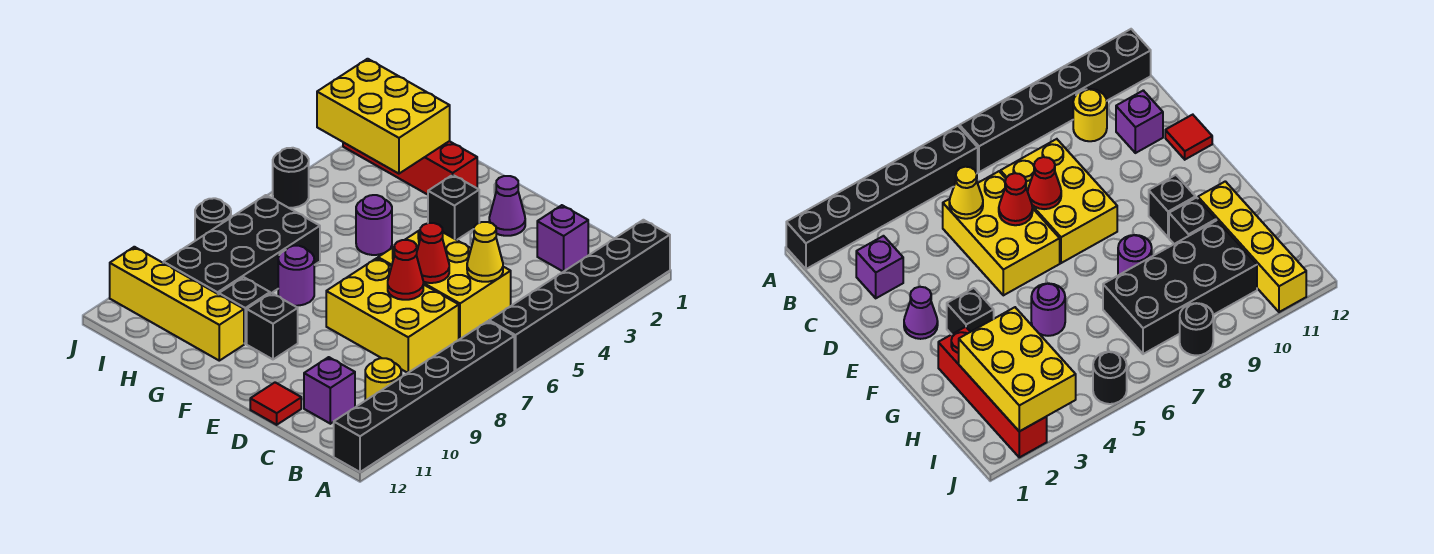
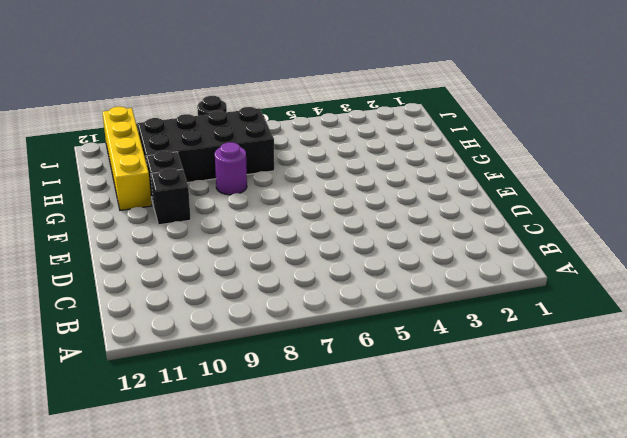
none -> black 1x6 brick [489,220,670,371]
none -> black 1x6 brick [334,321,514,472]
none -> yellow 1x1 round brick [365,358,401,401]

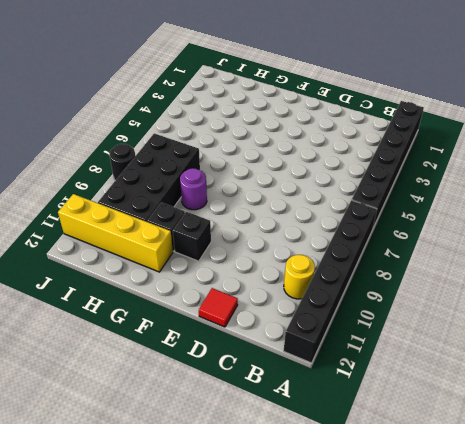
none -> purple 1x1 brick [537,205,588,272]
none -> yellow 2x3 brick [378,230,511,339]
none -> yellow 2x3 brick [326,258,459,373]

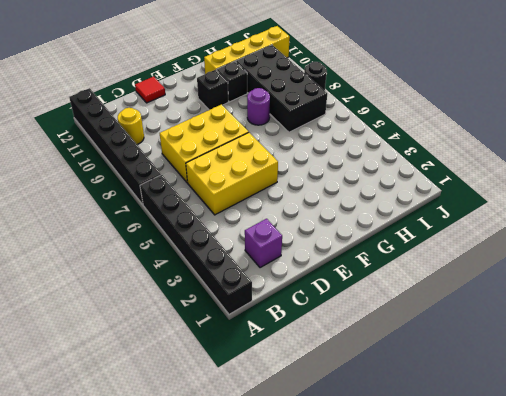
none -> purple 1x1 brick [304,357,355,424]
none -> purple 1x1 cone [489,176,525,236]
none -> black 1x1 brick [428,175,479,240]

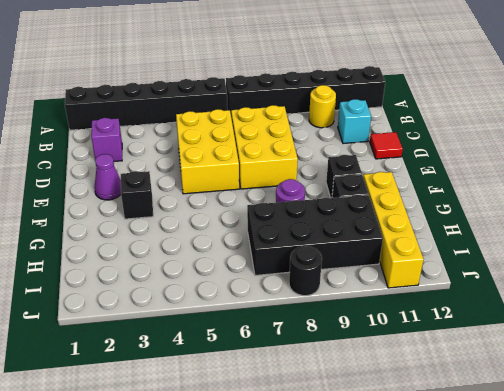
cyan 1x1 brick [338,99,371,143] -> purple 1x1 brick [304,357,355,424]
none -> red 1x4 brick [343,141,477,195]
none -> purple 1x1 round brick [356,195,392,255]
none -> black 1x1 round brick [273,148,309,208]

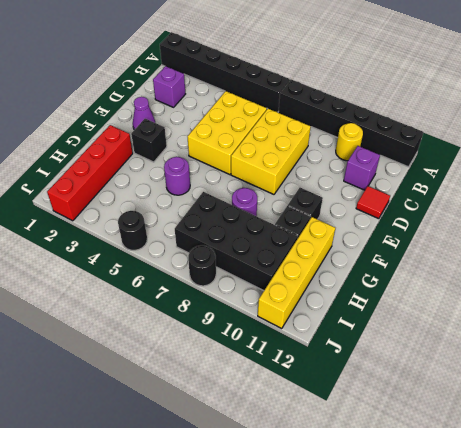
none -> yellow 1x1 cone [467,222,503,282]
none -> red 1x1 cone [417,223,449,283]
none -> red 1x1 cone [388,240,423,300]

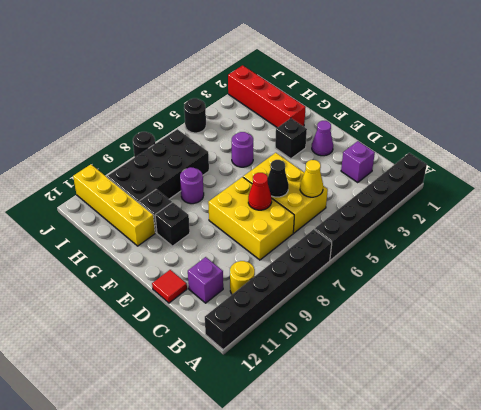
black 1x1 cone [268,160,289,197] -> red 1x1 cone [417,223,449,283]
none -> yellow 2x3 brick [317,59,450,174]

